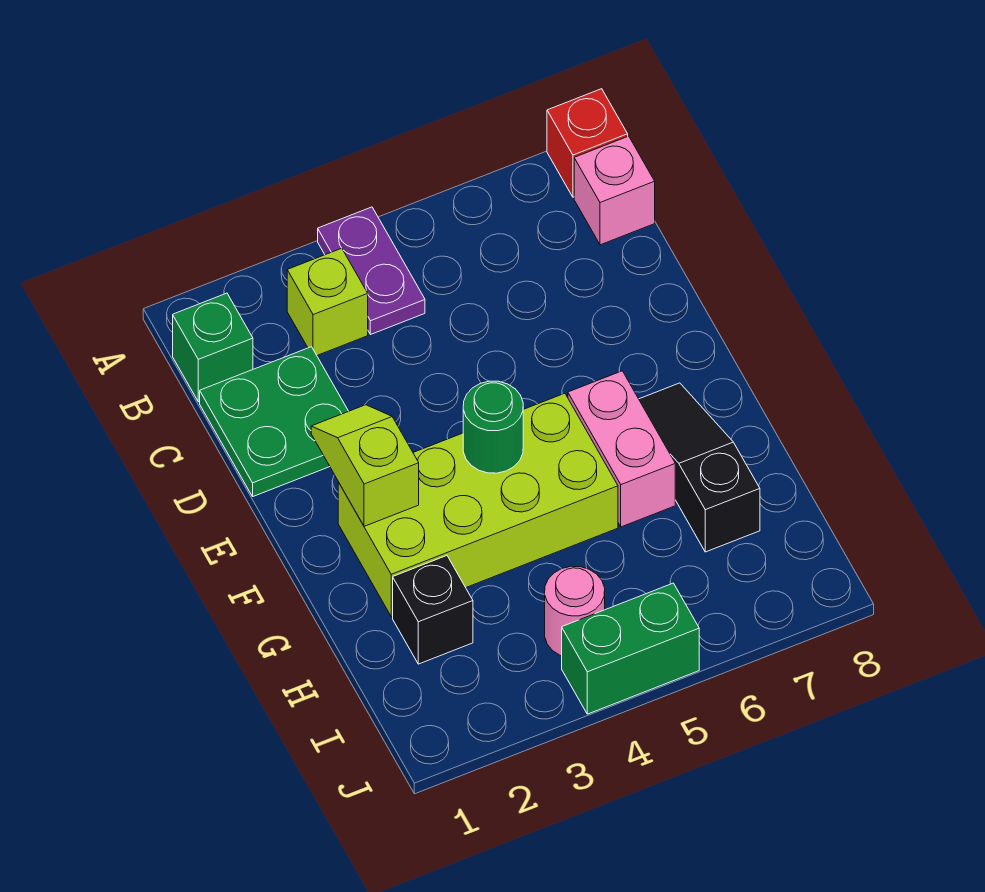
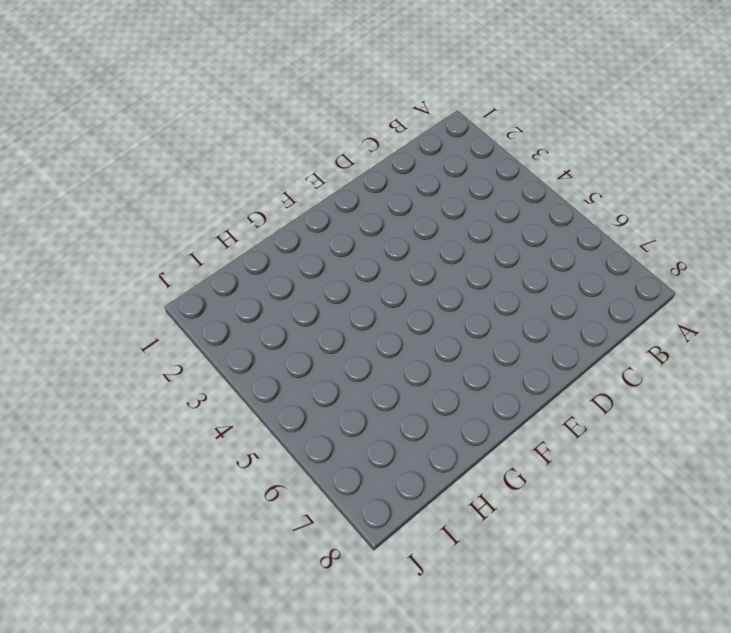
none -> purple 1x2 plate [318,207,425,334]
none -> red 1x1 brick [547,89,628,197]
none -> green 1x1 brick [173,293,253,402]

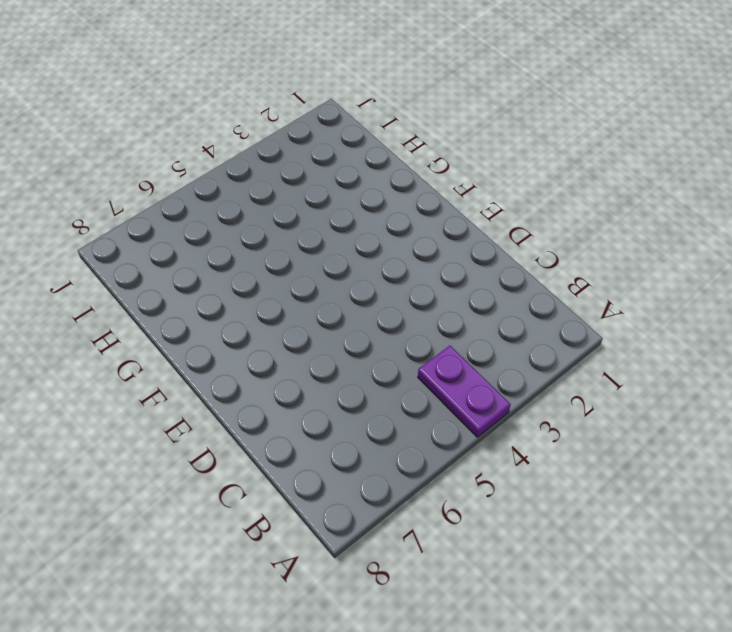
none -> red 1x1 brick [547,89,628,197]
none -> green 1x1 brick [173,293,253,402]
none -> lime 1x1 brick [287,248,368,355]

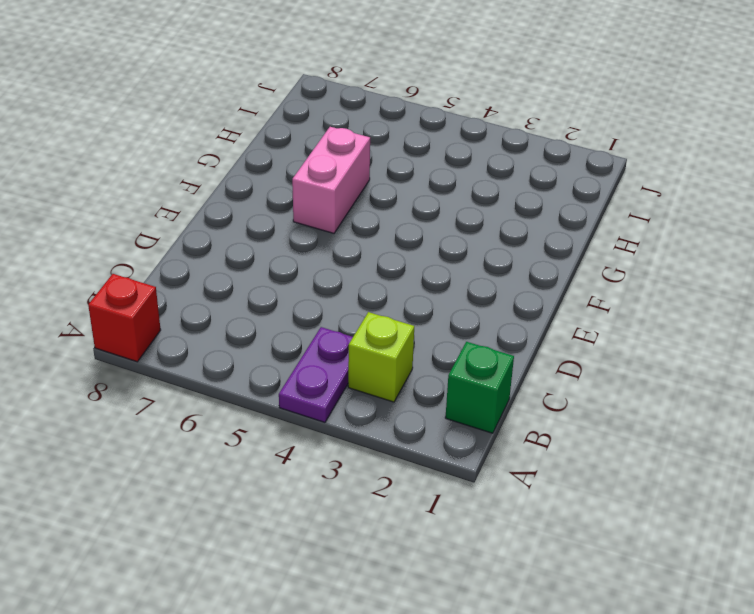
none -> pink 1x1 brick [574,136,655,245]
none -> green 2x2 plate [200,347,348,496]
none -> lime 2x4 brick [338,393,618,617]

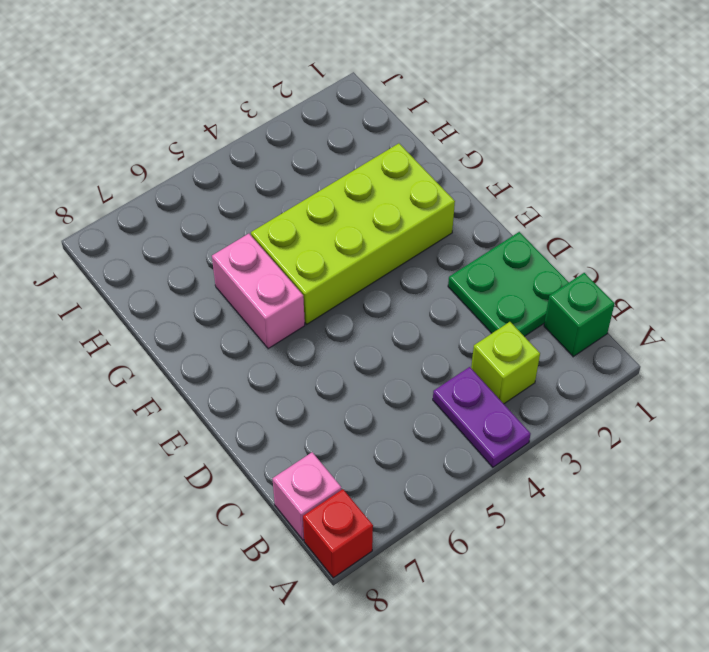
none -> black 1x3 slope [639,383,760,552]
none -> black 1x1 brick [393,556,473,664]
none -> pink 1x1 round brick [545,566,605,656]

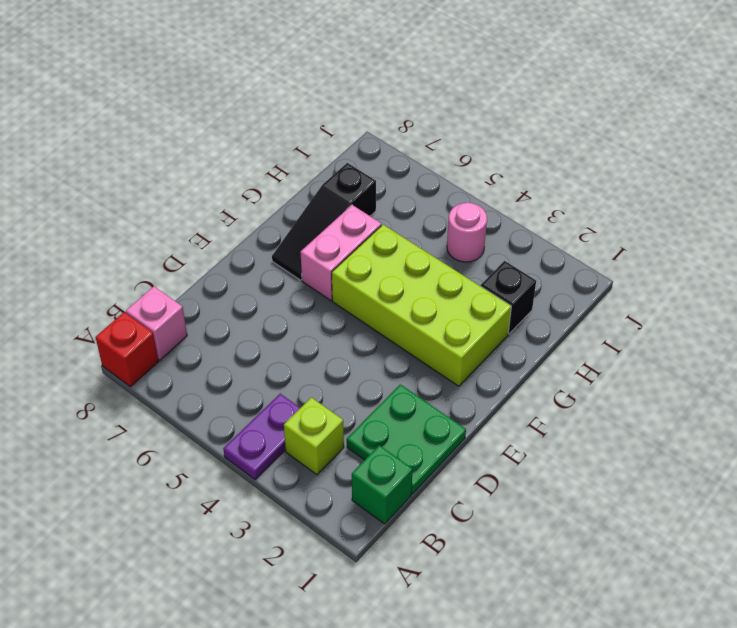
none -> green 1x2 brick [562,583,699,714]
none -> lime 1x2 slope [311,405,419,526]
none -> green 1x1 round brick [463,381,523,473]

